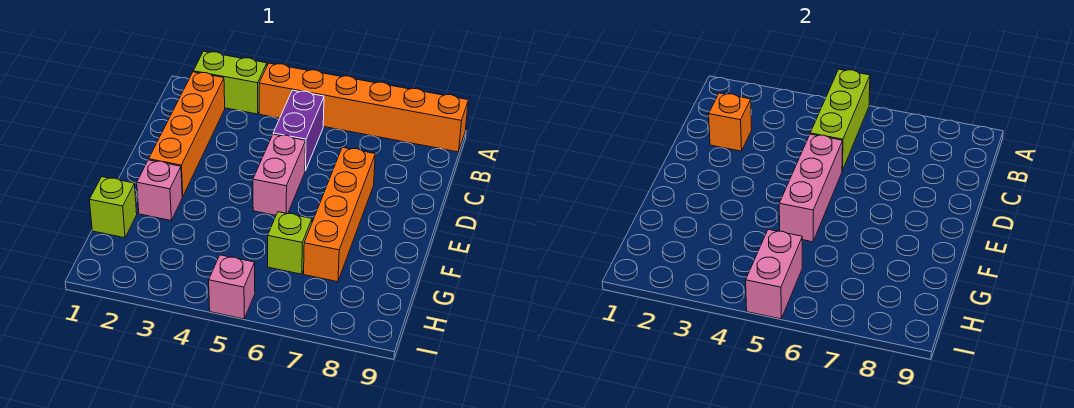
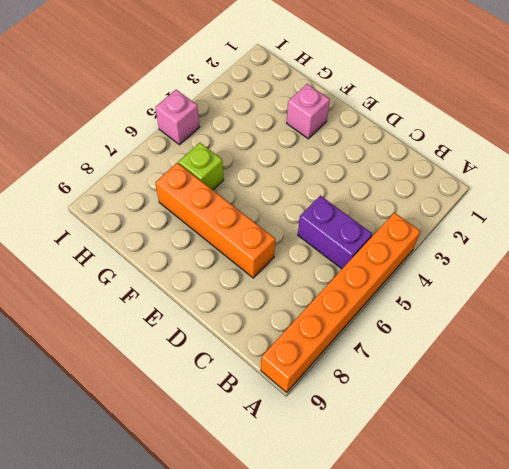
none -> lime 1x2 brick [193,51,267,114]
none -> orange 1x4 brick [149,72,225,197]
none -> pink 1x2 brick [253,134,306,215]

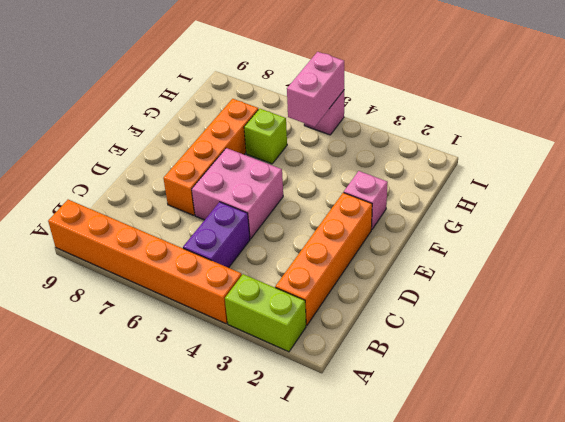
pink 2x2 brick [192,148,283,239] -> pink 1x2 brick [253,134,306,215]
none -> lime 1x1 brick [89,177,137,238]
none -> lime 1x3 brick [810,69,870,171]
none -> orange 1x1 brick [709,93,752,151]

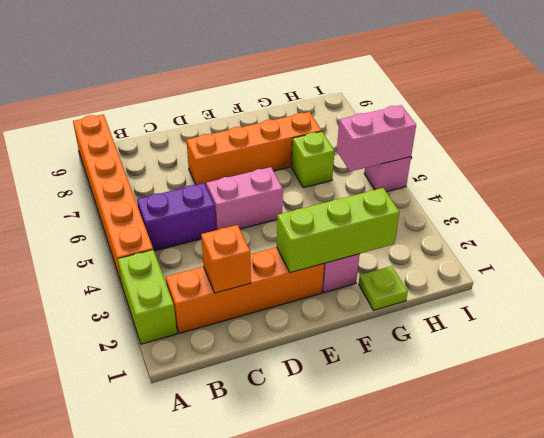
lime 1x3 brick [277,188,400,273] -> lime 1x3 brick moved to [810,69,870,171]
lime 1x1 plate [359,266,408,310] -> lime 1x1 brick [89,177,137,238]
none -> pink 1x3 brick [779,134,843,242]

